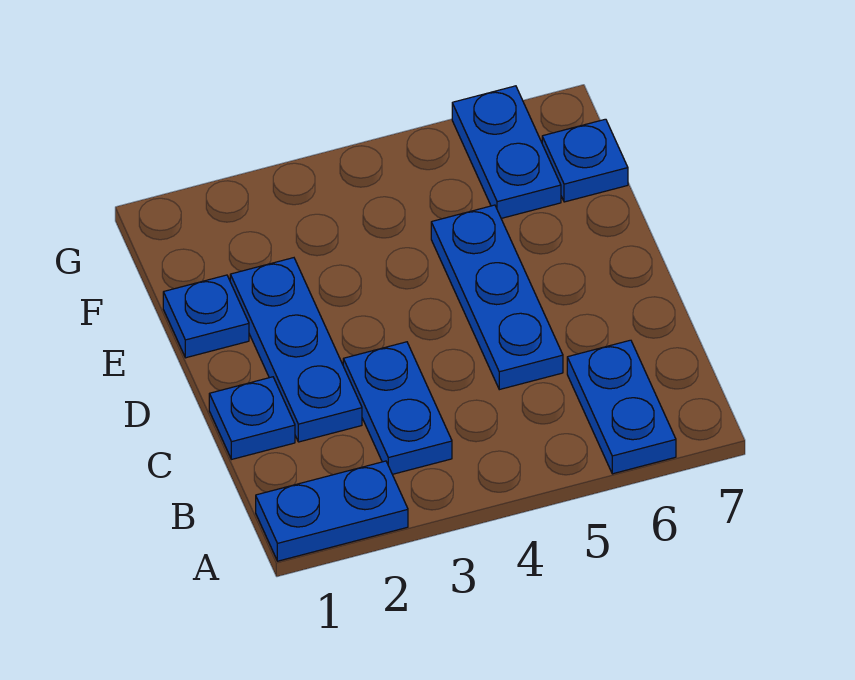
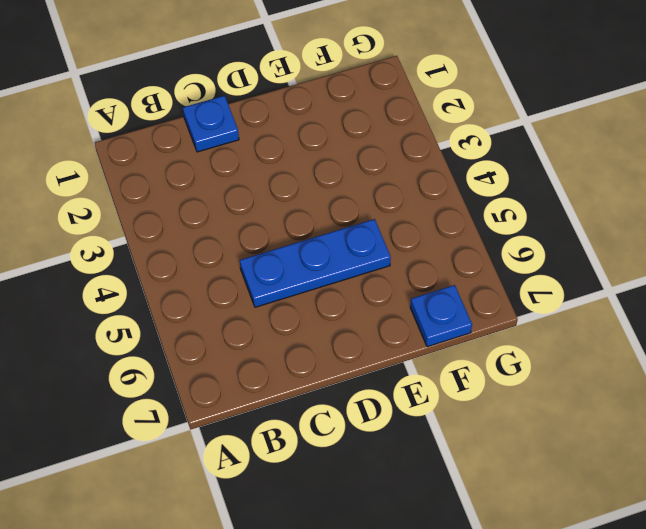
none -> blue 1x2 plate [256,461,408,561]
none -> blue 1x2 plate [567,340,676,474]

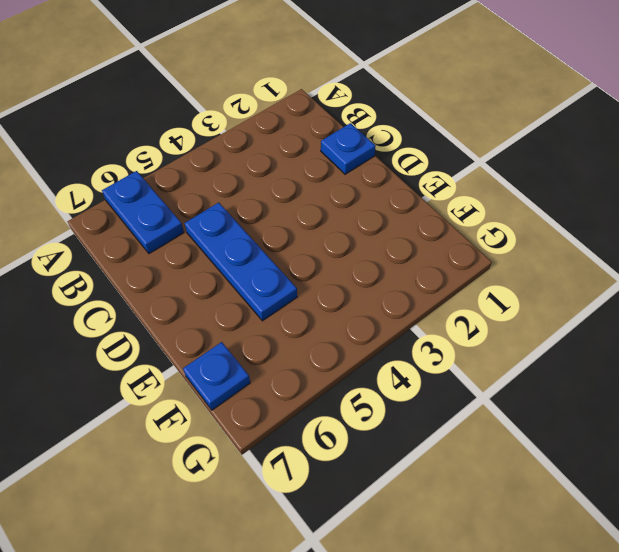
none -> blue 1x2 plate [256,461,408,561]
none -> blue 1x2 plate [343,342,452,474]

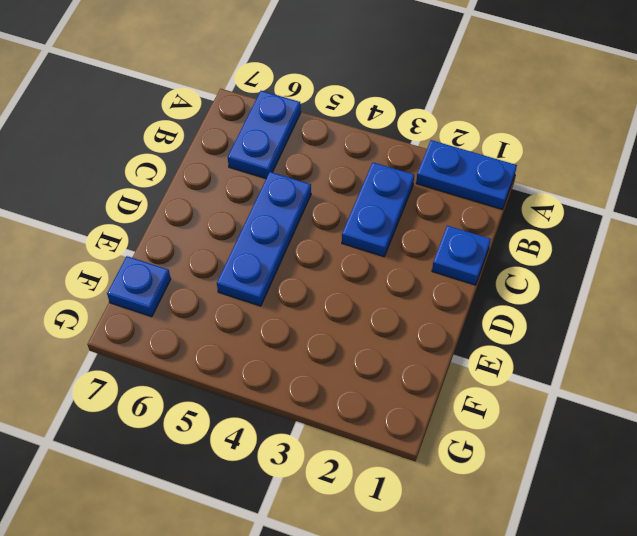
none -> blue 1x3 plate [230,258,362,442]
none -> blue 1x1 plate [163,275,249,358]

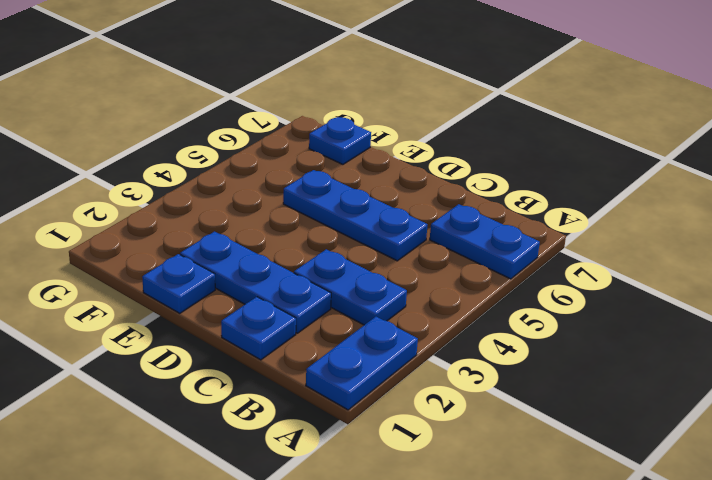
none -> blue 1x2 plate [452,86,561,218]

